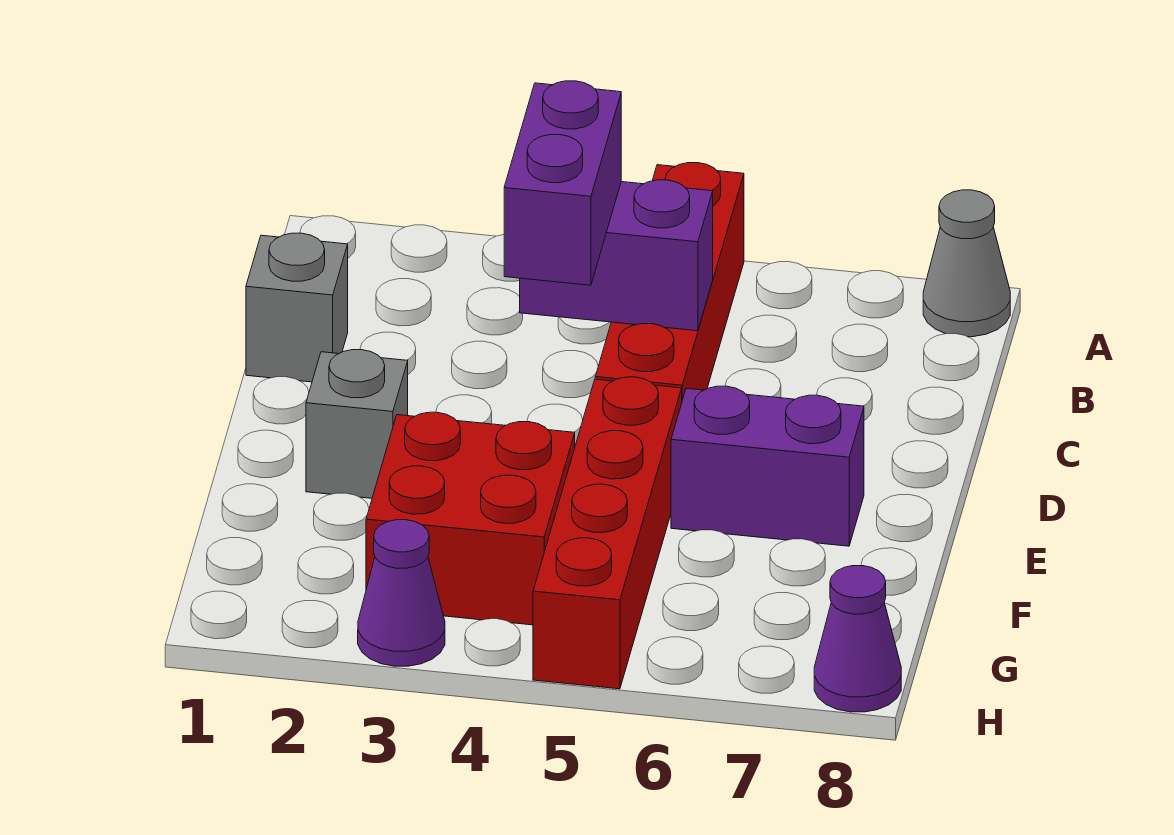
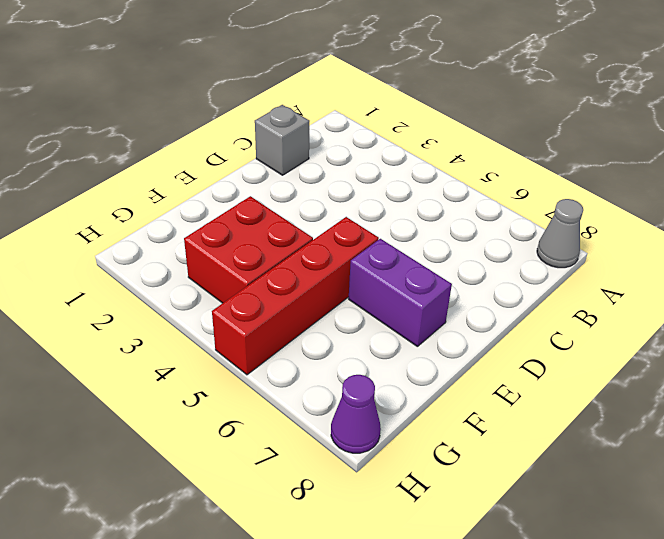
none -> red 1x4 brick [595,163,744,400]
none -> grey 1x1 brick [306,350,408,498]

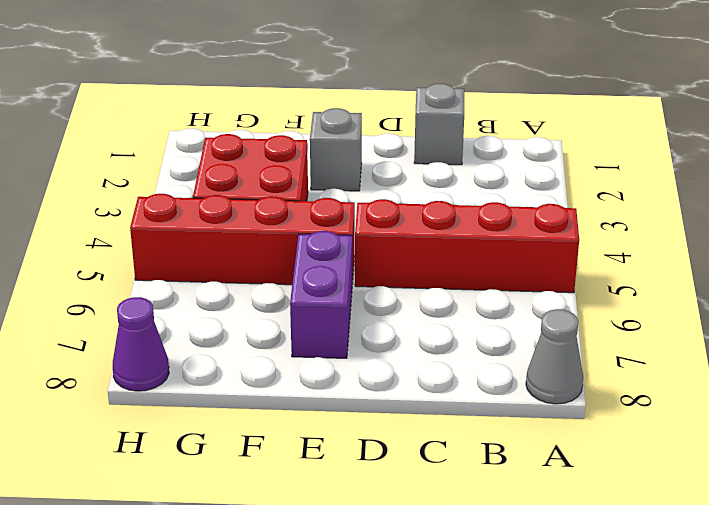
none -> purple 1x1 cone [358,520,445,666]
none -> purple 1x2 brick [520,180,713,331]

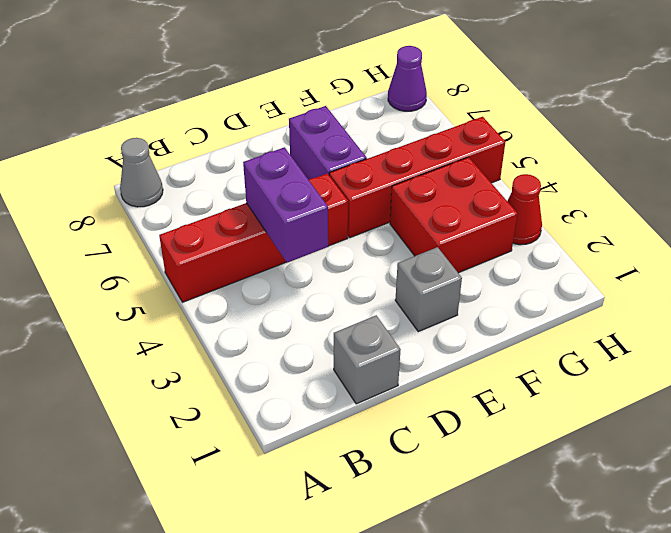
red 1x1 cone [507,174,542,245] -> purple 1x1 cone [358,520,445,666]
none -> purple 1x2 brick [504,81,621,285]

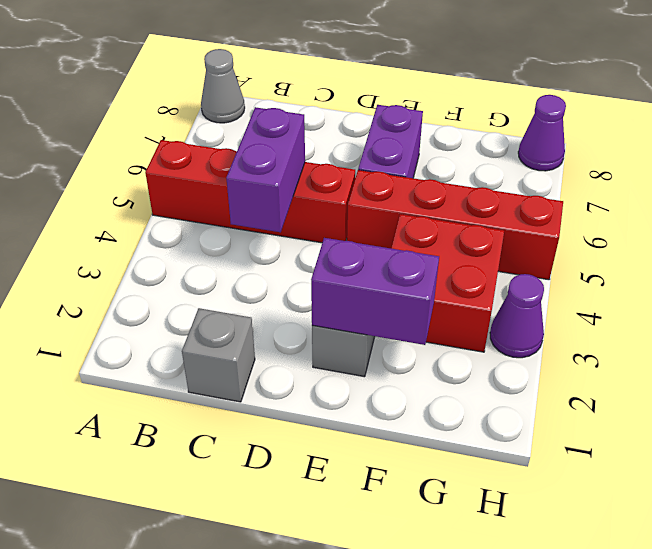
purple 1x2 brick [311,238,439,345] -> purple 1x2 brick moved to [504,81,621,285]

